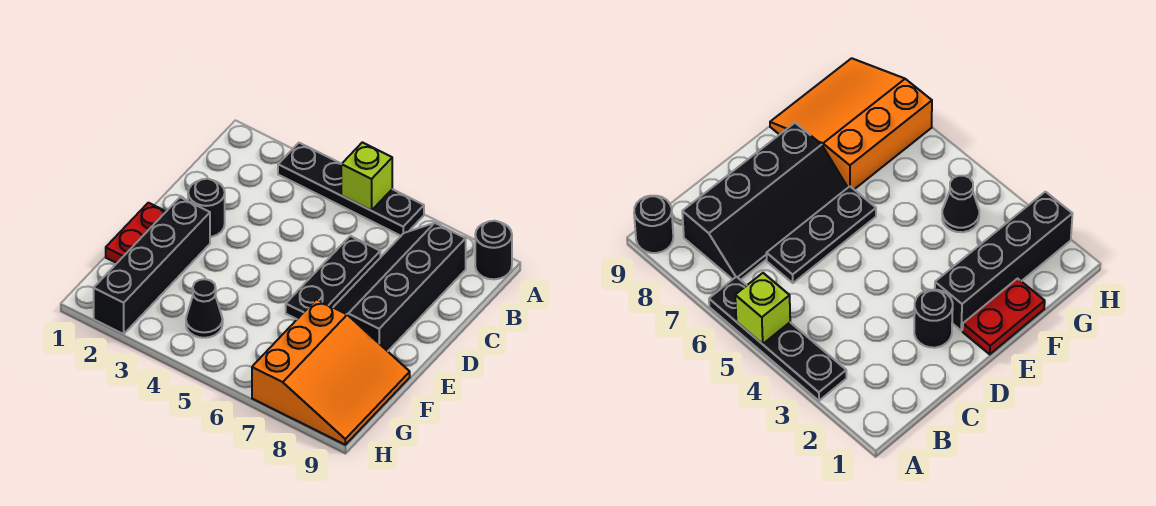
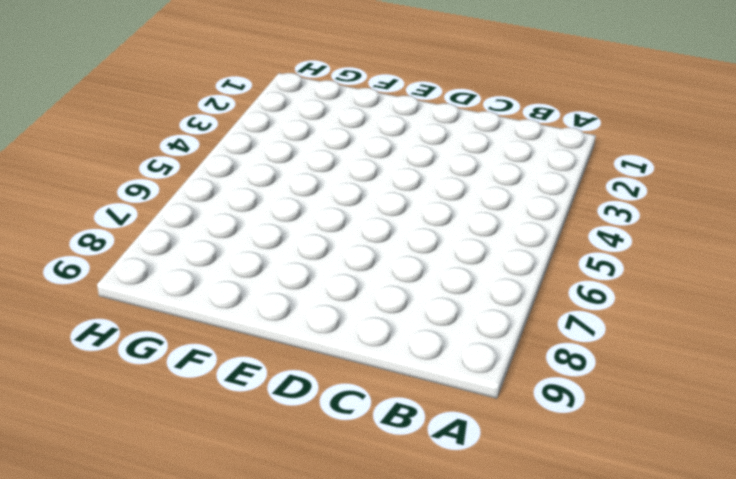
none -> black 1x4 plate [278,143,424,236]
none -> black 1x1 round brick [475,221,512,279]

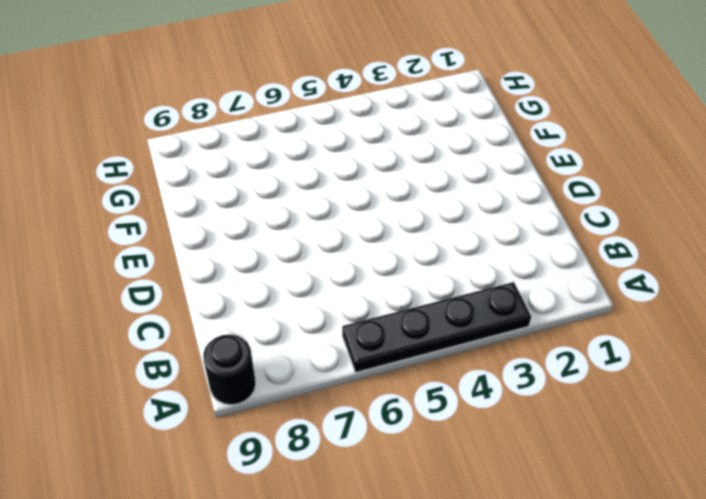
none -> black 2x4 slope [333,223,466,351]
none -> black 1x3 plate [286,236,380,319]

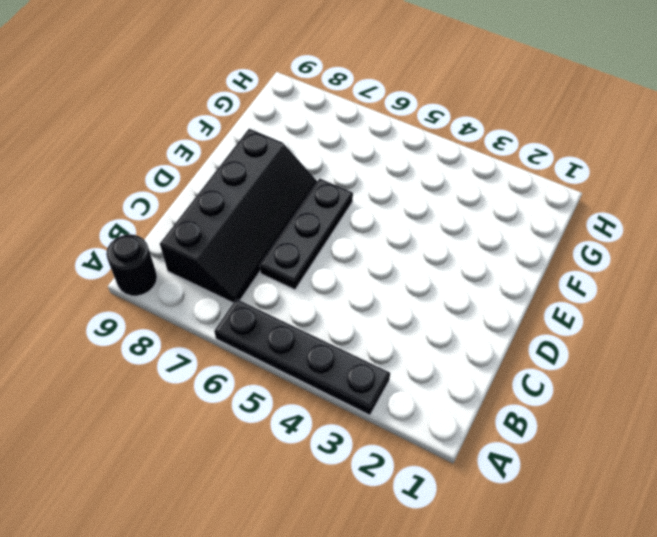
none -> black 1x1 round brick [188,179,225,237]
none -> red 1x2 plate [106,203,166,263]

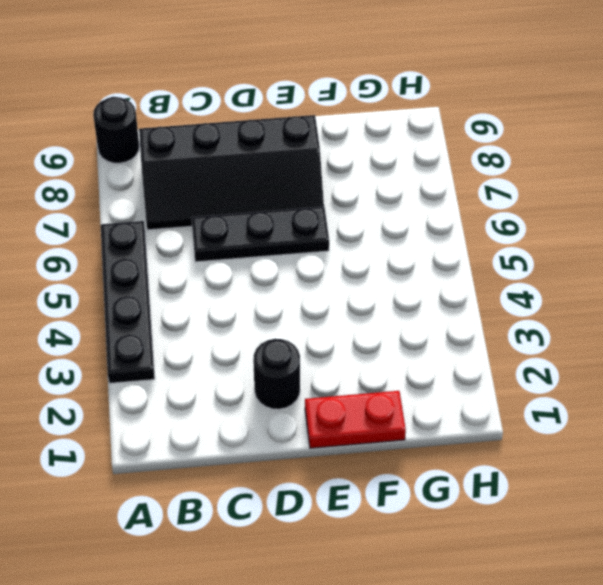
none -> black 1x4 brick [94,197,210,334]
none -> orange 3x3 slope [252,299,410,445]

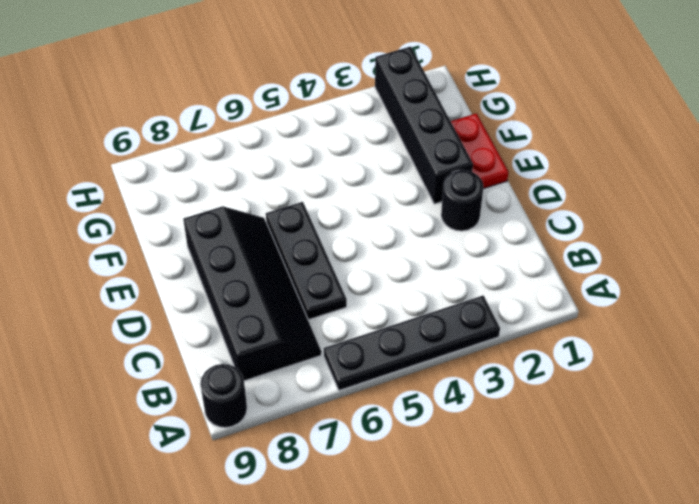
none -> orange 3x3 slope [252,299,410,445]
none -> black 1x1 cone [186,279,223,338]

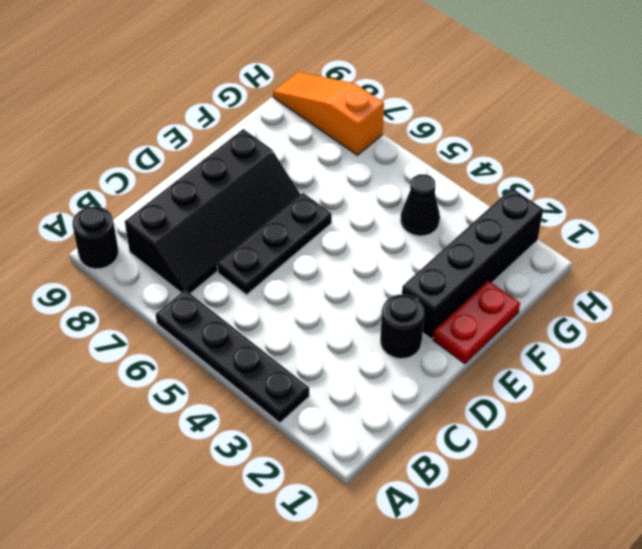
orange 1x3 slope [273,72,384,155] -> orange 3x3 slope [252,299,410,445]
none -> lime 1x1 brick [341,142,392,210]

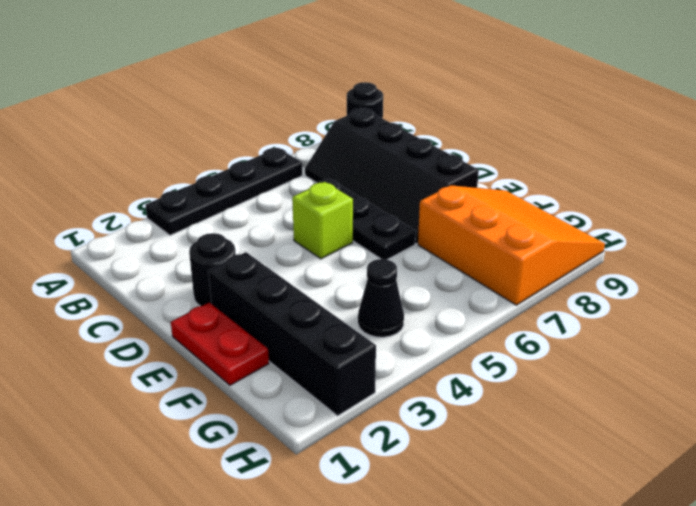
lime 1x1 brick [292,182,353,259] -> lime 1x1 brick moved to [341,142,392,210]

